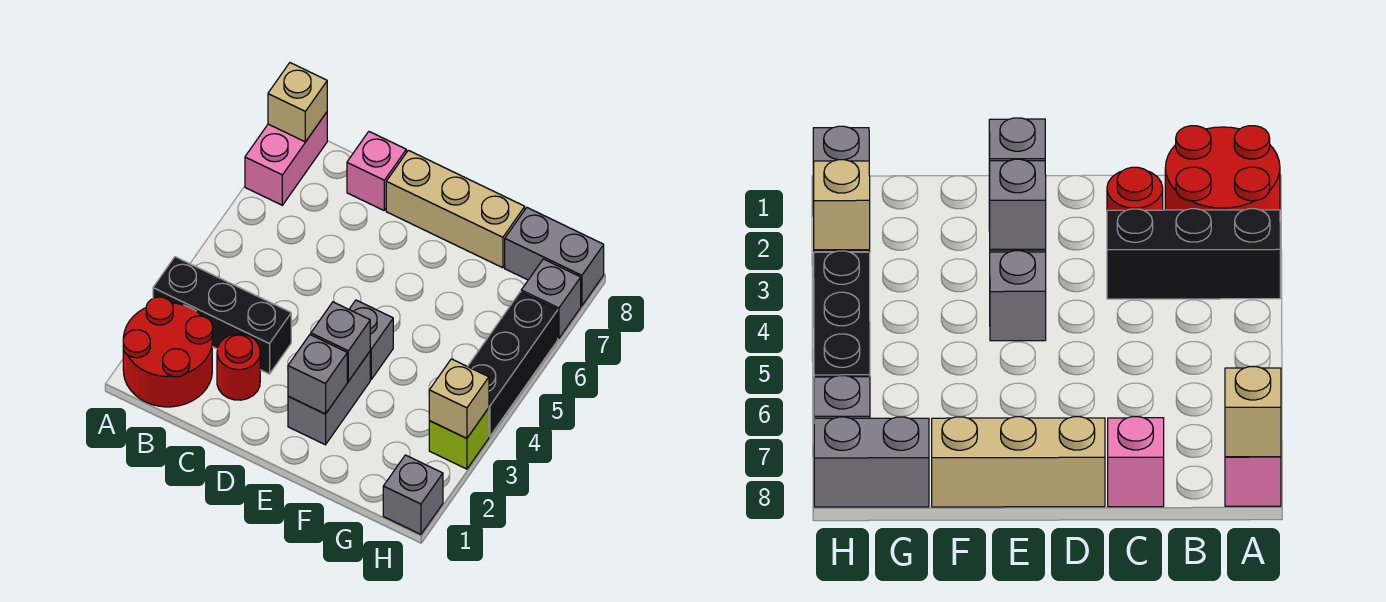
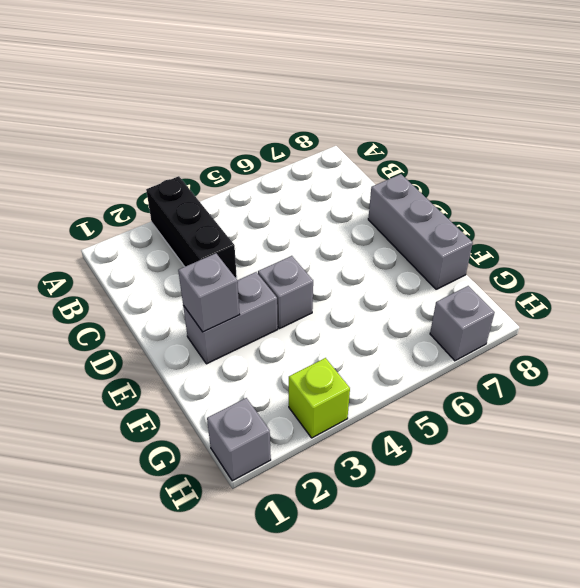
grey 1x3 brick [368,174,473,289] -> tan 1x3 brick [386,150,525,268]
none -> red 2x2 round brick [123,297,213,407]
none -> pink 1x2 brick [245,112,327,205]
none -> red 1x1 round brick [217,334,260,400]

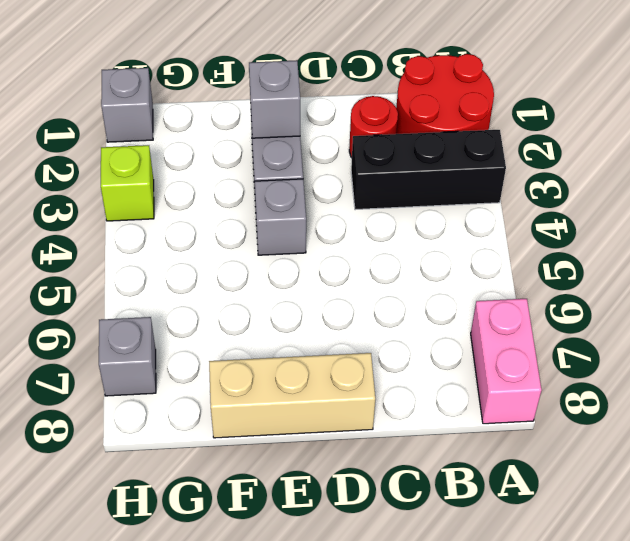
none -> pink 1x1 brick [347,132,406,210]
none -> grey 1x2 brick [505,208,604,306]
none -> black 1x3 brick [468,292,558,436]

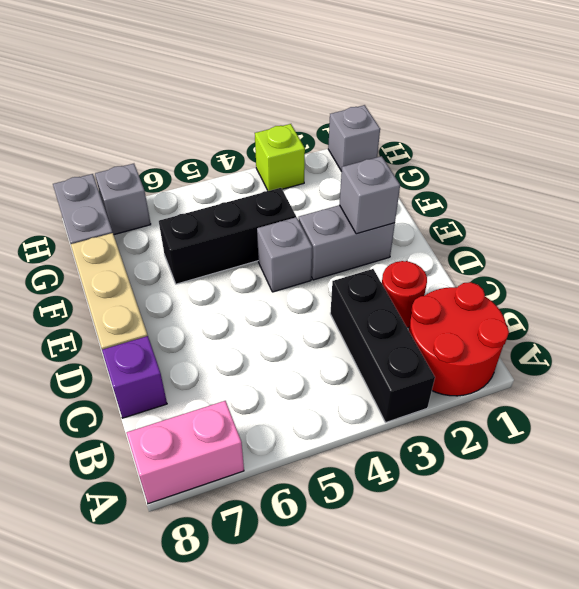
purple 1x1 brick [102,336,167,418] -> pink 1x1 brick [347,132,406,210]
black 1x3 brick [159,188,296,284] -> black 1x3 brick moved to [468,292,558,436]
none -> tan 1x1 brick [268,63,327,142]
none -> grey 1x1 brick [311,302,370,381]
none -> tan 1x1 brick [429,359,489,438]

